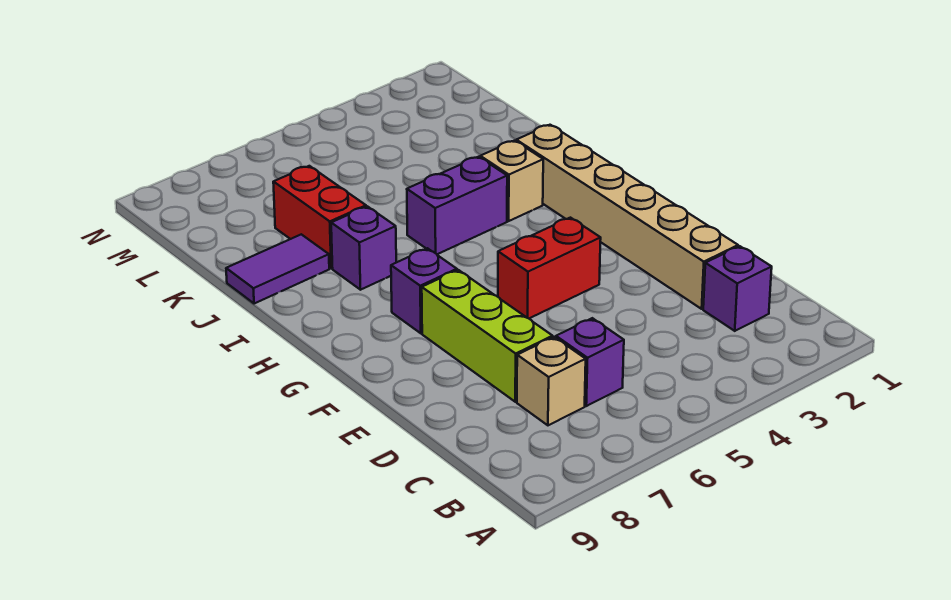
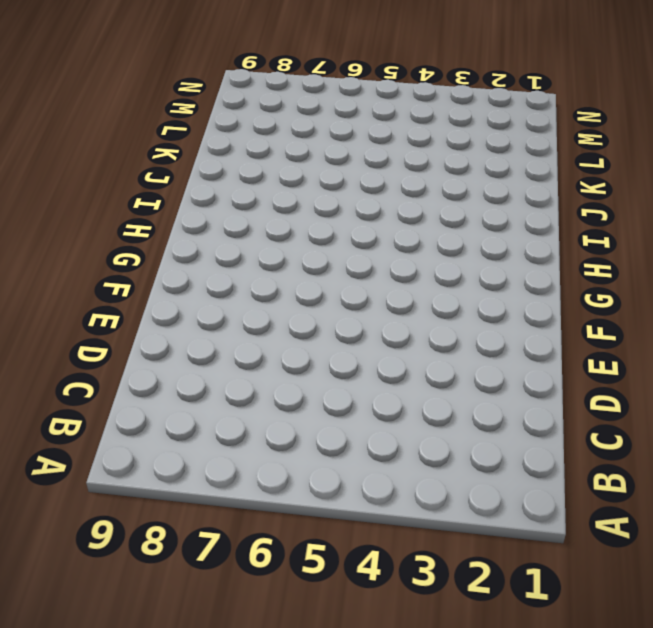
none -> purple 1x1 brick [703,246,772,331]
none -> purple 1x1 brick [556,318,624,406]
none -> tan 1x1 brick [517,337,586,425]

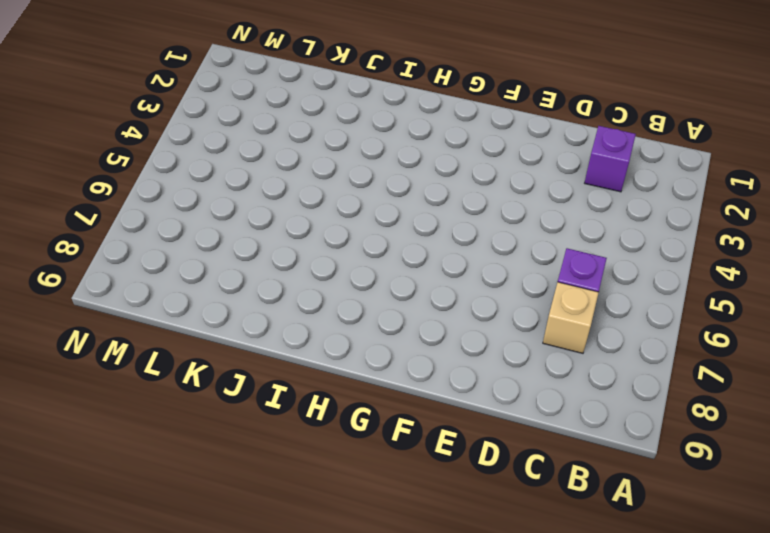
none -> tan 1x6 brick [516,125,738,309]
none -> lime 1x3 brick [422,270,553,402]
none -> red 1x2 brick [498,218,601,318]

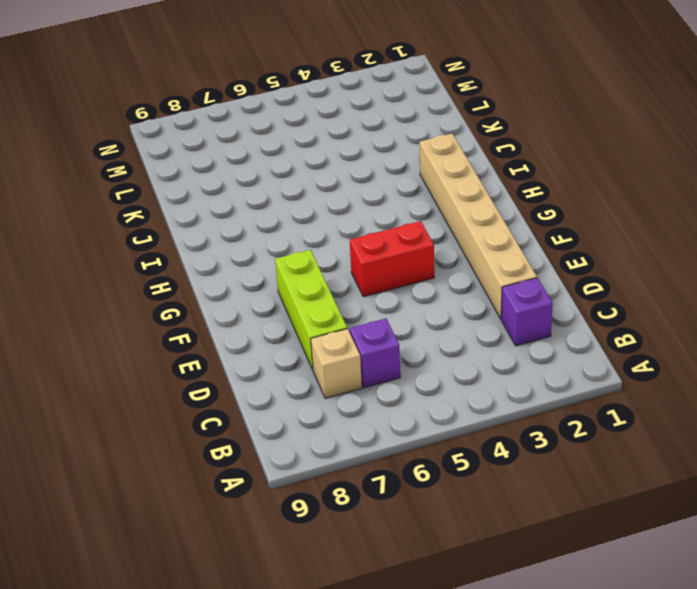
none -> purple 1x1 brick [391,248,457,333]
none -> tan 1x1 brick [480,141,543,221]
none -> purple 1x2 brick [407,157,507,254]

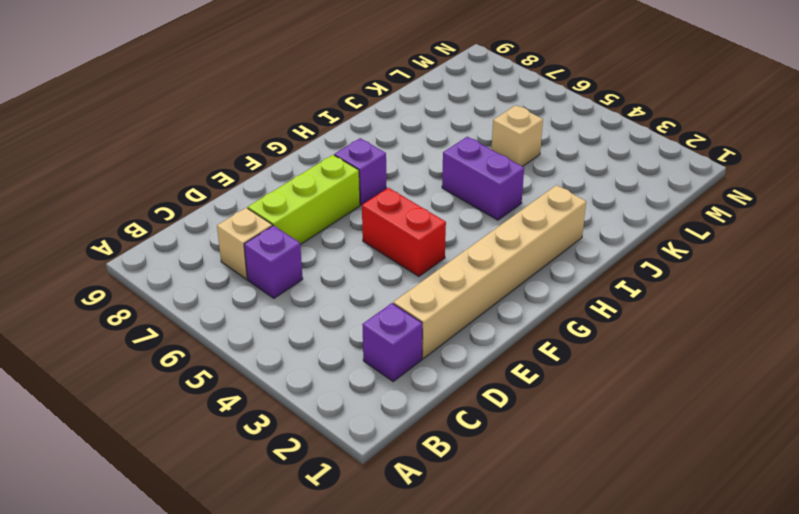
tan 1x1 brick [491,105,543,167] -> tan 1x1 brick moved to [480,141,543,221]
none -> purple 1x1 brick [331,206,396,290]
none -> red 1x2 brick [273,166,366,268]
none -> purple 1x2 tile [226,234,329,304]

